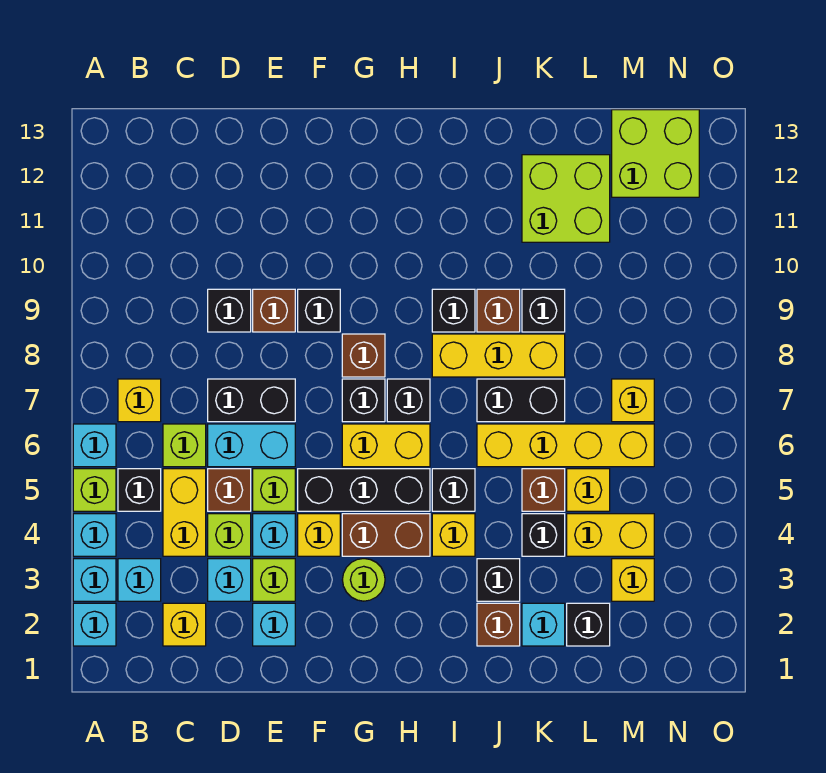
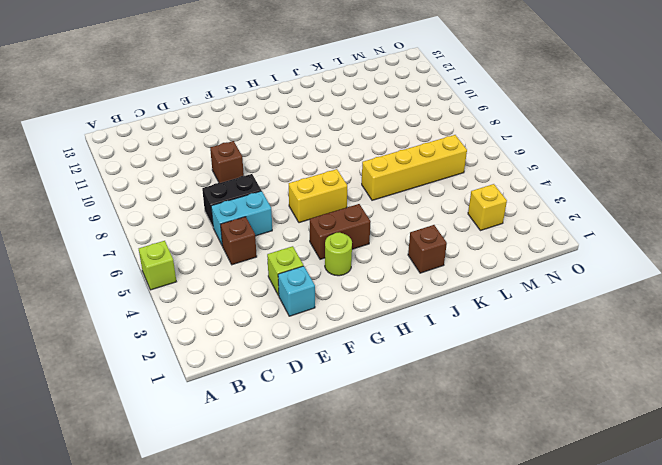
none -> cyan 1x1 brick [73,603,116,646]
none -> cyan 1x1 brick [73,559,116,601]
none -> cyan 1x1 brick [73,514,116,556]
none -> cyan 1x1 brick [73,424,116,467]

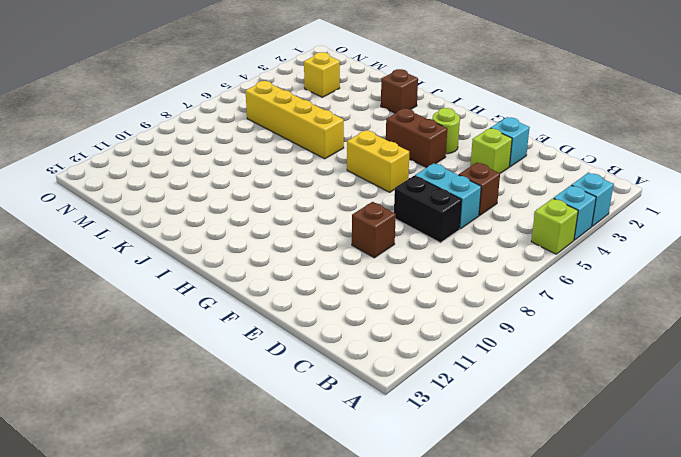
none -> cyan 1x1 brick [73,603,116,646]
none -> cyan 1x1 brick [73,424,116,467]
none -> cyan 1x1 brick [118,559,161,601]
none -> black 1x1 brick [118,469,161,511]

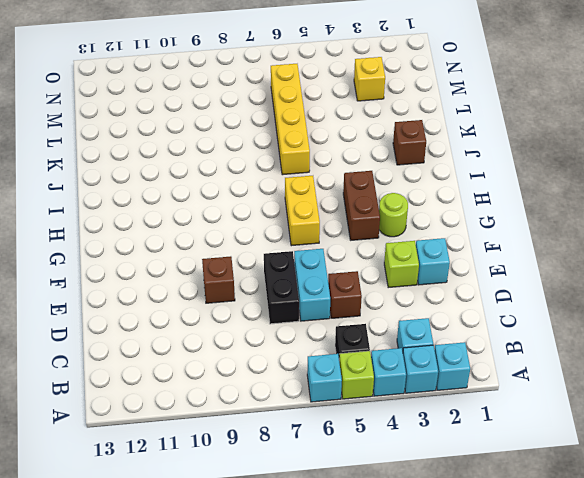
none -> yellow 1x1 brick [118,379,161,422]
none -> yellow 1x1 brick [163,603,206,646]
none -> yellow 1x2 brick [163,469,206,556]
none -> lime 1x1 brick [163,424,206,467]

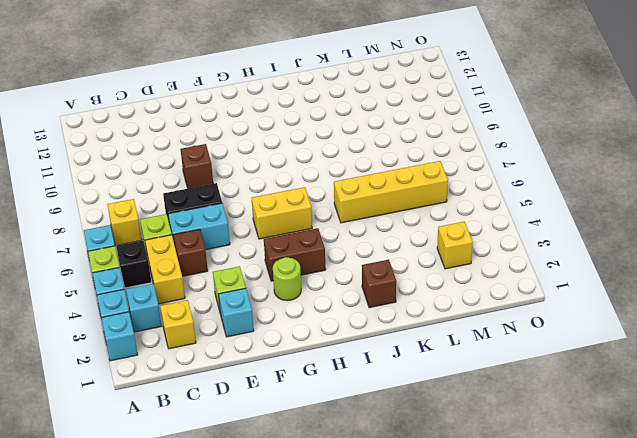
none -> cyan 1x1 brick [208,559,251,601]
none -> lime 1x1 brick [208,514,251,556]
none -> black 1x1 brick [208,289,251,332]
none -> cyan 1x1 brick [253,514,295,556]

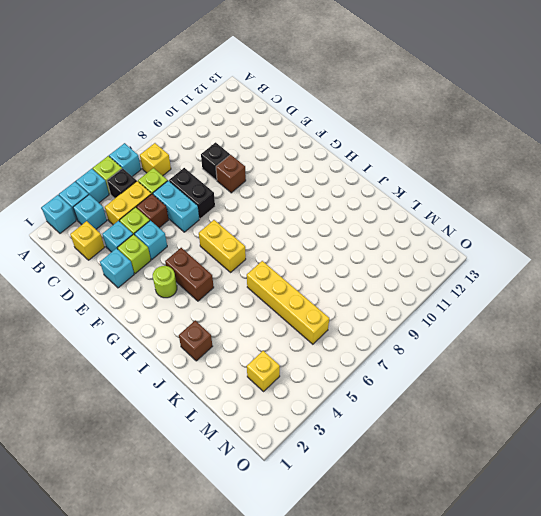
none -> lime 1x1 brick [253,469,295,511]
none -> yellow 1x1 brick [298,514,340,556]
none -> black 1x3 brick [298,469,430,511]
none -> black 1x1 brick [298,289,340,332]

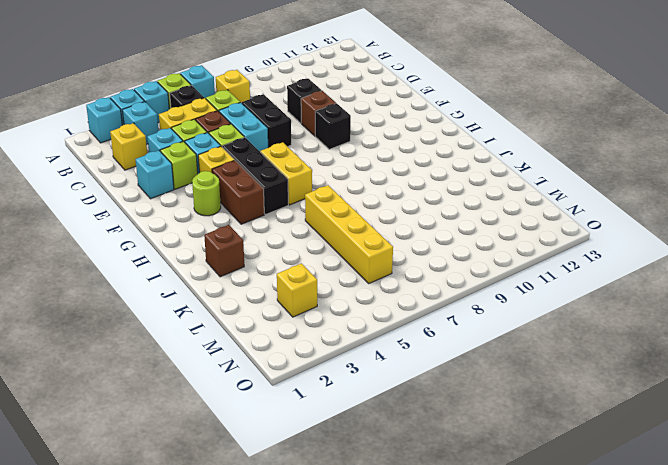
none -> black 1x1 brick [342,379,385,422]
none -> brown 1x1 brick [342,334,385,377]
none -> black 1x1 brick [387,379,430,422]
none -> yellow 1x1 brick [432,514,475,556]

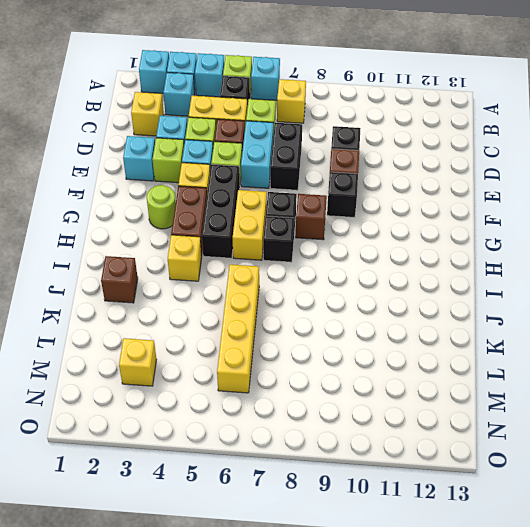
none -> black 1x1 brick [432,469,475,511]
none -> yellow 1x3 brick [432,334,565,377]
none -> black 1x1 brick [432,289,475,332]
none -> black 1x1 brick [477,559,520,601]

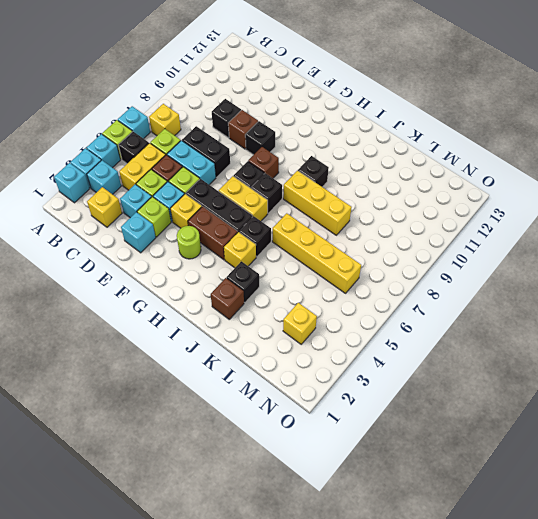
none -> black 1x2 brick [477,379,565,422]
none -> brown 1x1 brick [477,289,520,332]
none -> cyan 1x1 brick [522,603,565,646]
none -> black 1x1 brick [522,514,565,556]

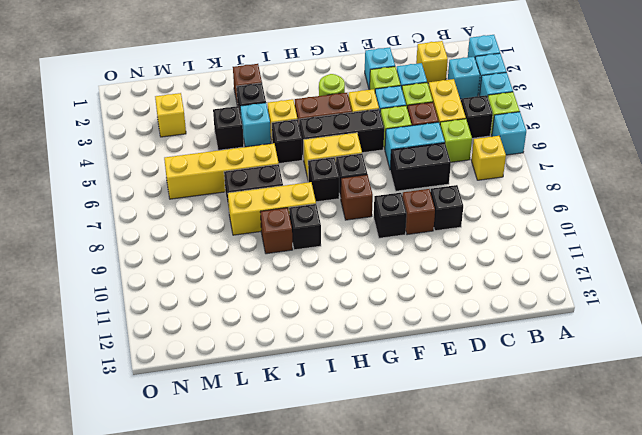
cyan 1x1 brick [240,103,271,147] -> cyan 1x1 brick moved to [522,603,565,646]
none -> brown 1x1 brick [522,469,565,511]
none -> black 1x1 brick [522,289,565,332]
none -> lime 2x2 brick [522,155,610,242]
none -> black 1x1 brick [567,603,610,646]

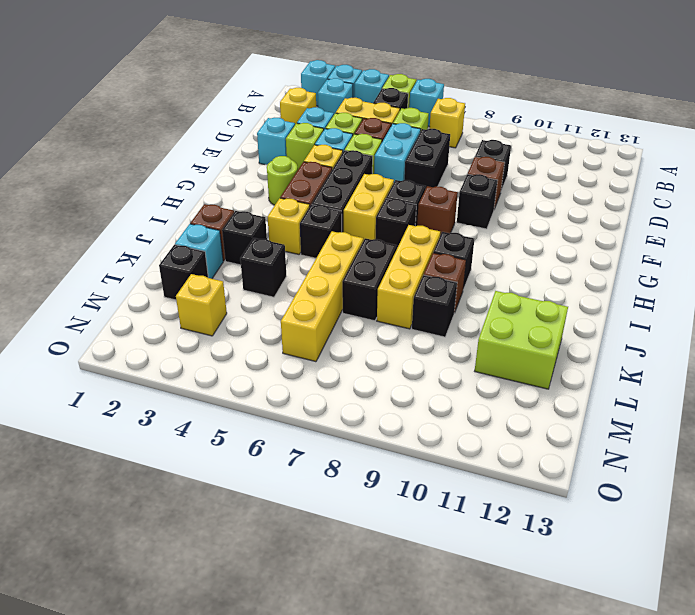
none -> brown 1x1 brick [522,469,565,511]
none -> yellow 1x2 brick [567,514,654,556]
none -> yellow 1x1 brick [567,469,610,511]
none -> yellow 1x1 brick [612,379,654,422]

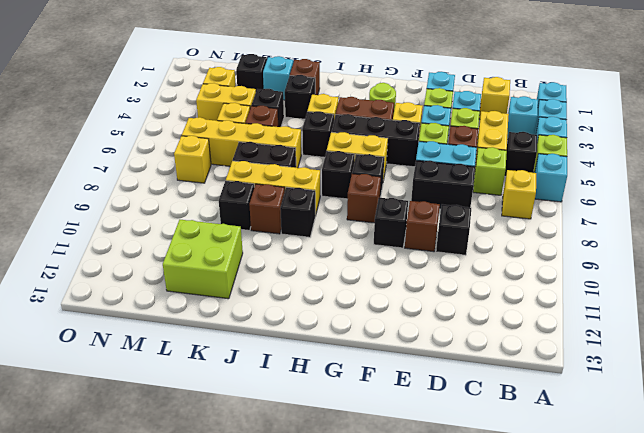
none -> lime 2x2 brick [612,110,699,197]

